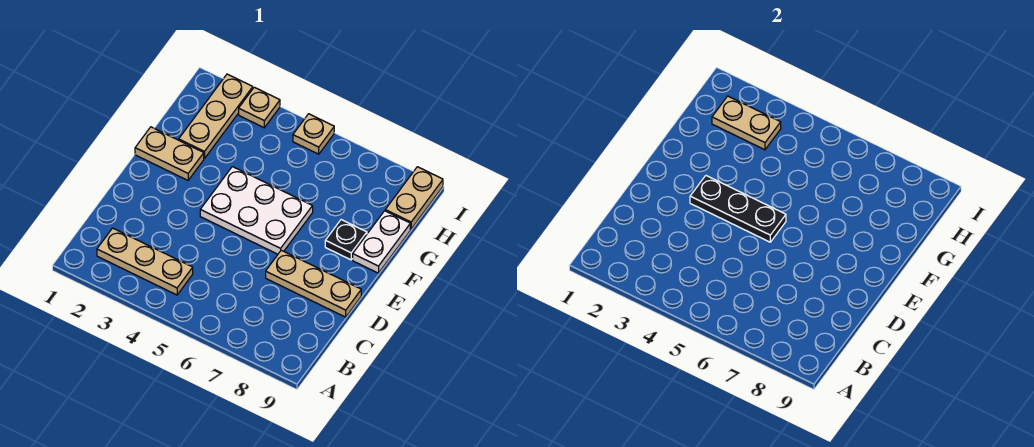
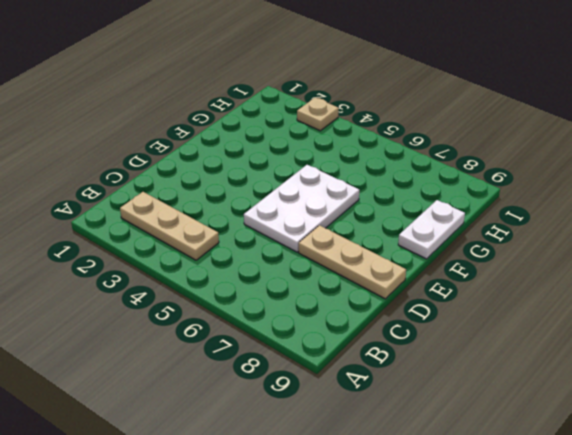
white 2x3 plate [244,165,359,252] -> white 2x3 plate turned to [200,167,313,254]
none -> tan 1x2 plate [135,127,204,180]
none -> black 1x1 plate [325,220,367,260]
none -> tan 1x3 plate [179,74,253,159]

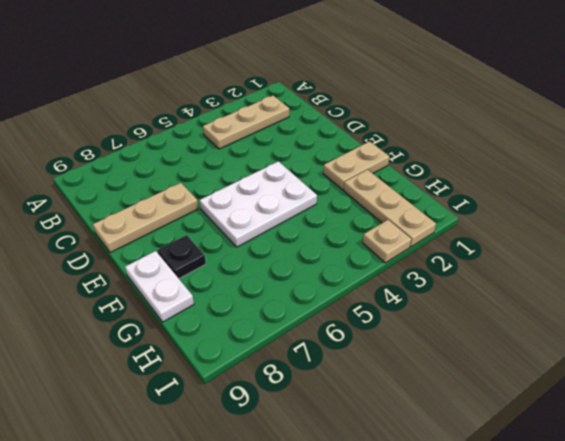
none -> tan 1x2 plate [385,167,443,229]
none -> tan 1x1 plate [293,114,334,154]
none -> black 1x3 plate [690,176,786,242]

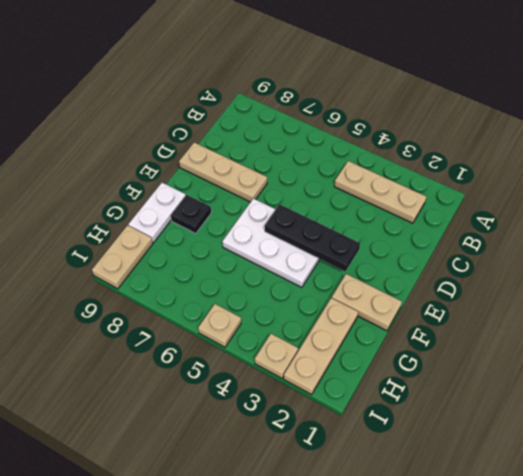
none -> tan 1x2 plate [712,96,781,150]

